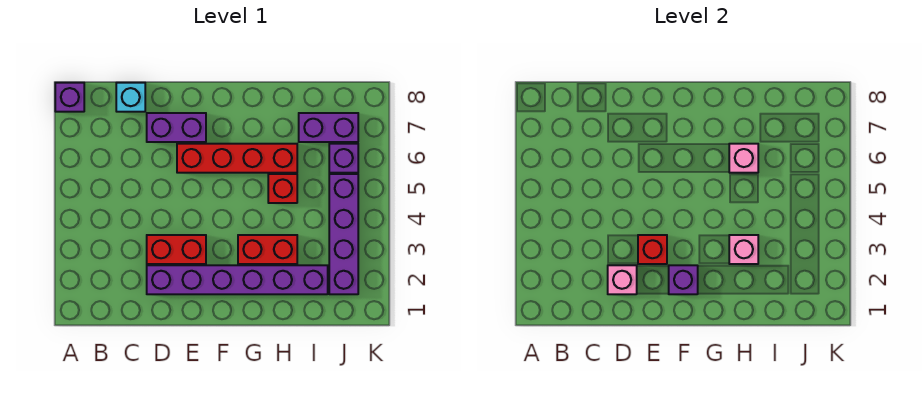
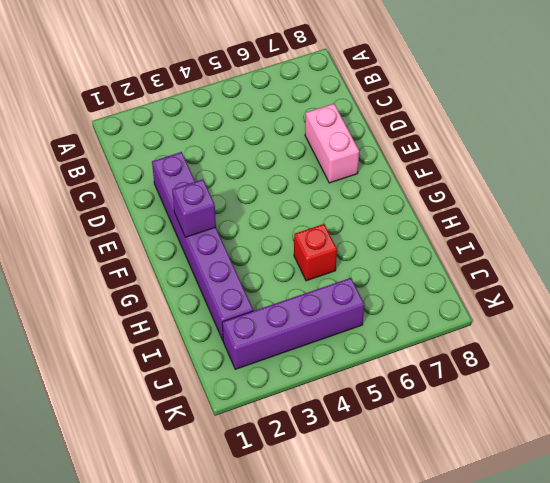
pink 1x2 brick [305,104,359,183] -> purple 1x2 brick [147,113,206,142]
none -> purple 1x1 brick [55,83,84,112]
none -> cyan 1x1 brick [116,83,145,112]
none -> red 1x2 brick [147,235,206,264]

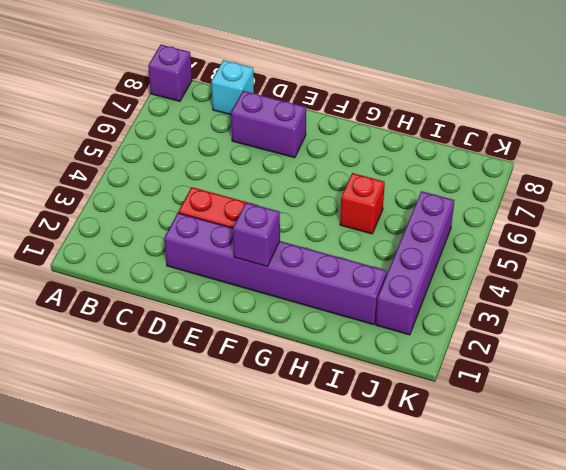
none -> red 1x4 brick [177,144,297,173]
none -> red 1x2 brick [238,235,297,264]
none -> purple 1x2 brick [299,113,358,142]

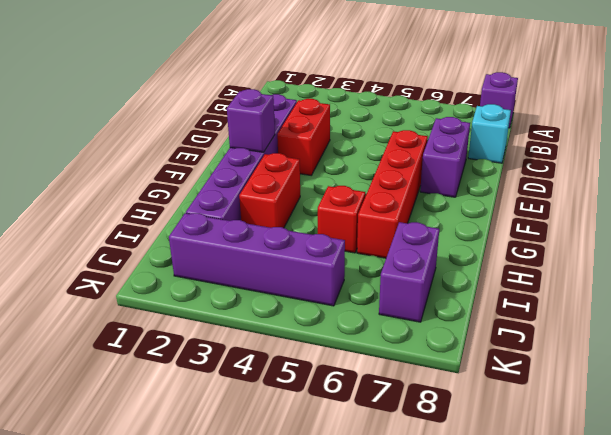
none -> purple 1x1 brick [329,144,358,173]
none -> pink 1x1 brick [608,265,637,294]
none -> red 1x1 brick [638,235,667,264]

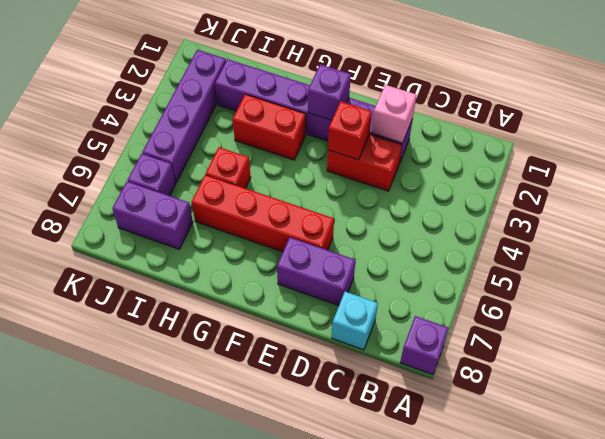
none -> pink 1x1 brick [729,235,758,264]
none -> pink 1x1 brick [729,144,758,173]

